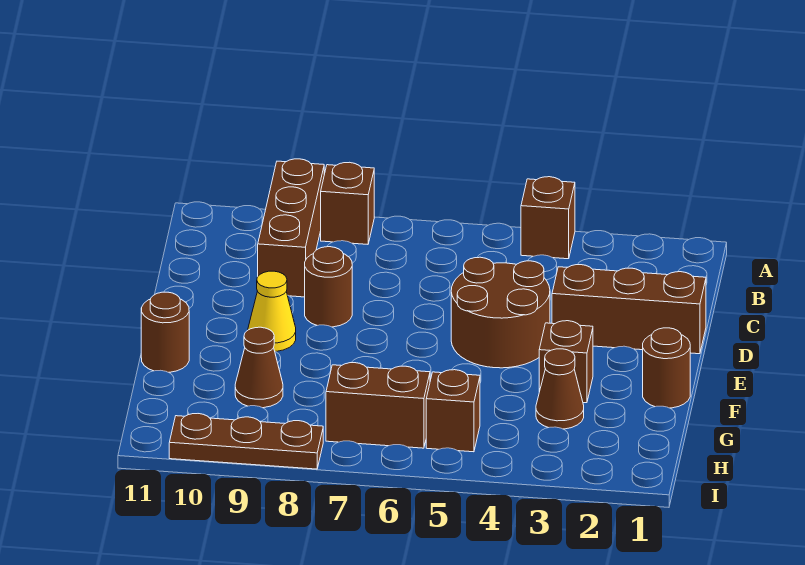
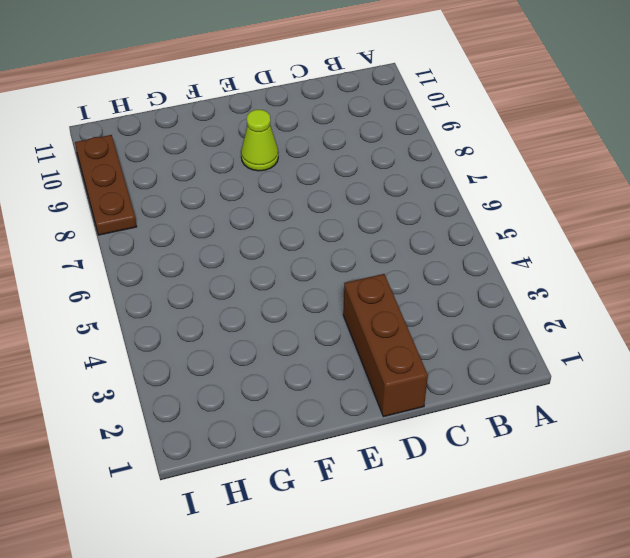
lime 1x1 cone [241,110,278,171] -> yellow 1x1 cone [248,271,296,352]
none -> brown 1x1 brick [521,177,575,259]
none -> brown 1x1 brick [321,162,374,244]
none -> brown 1x3 brick [258,159,324,297]

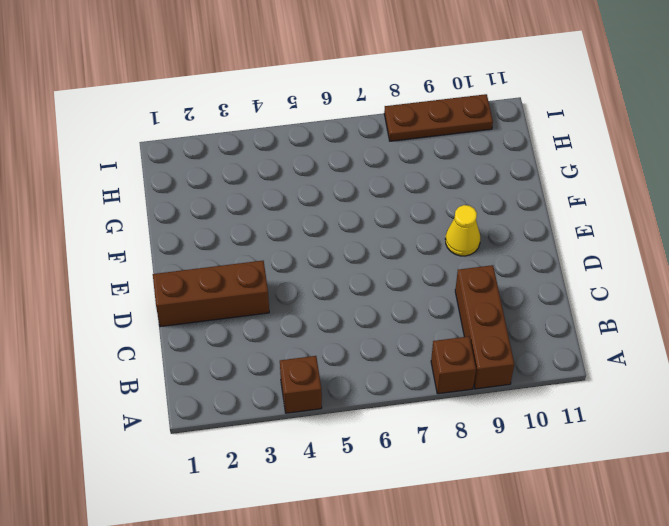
none -> brown 2x2 round brick [451,257,550,368]
none -> brown 1x1 round brick [305,247,352,327]
none -> brown 1x1 round brick [643,328,690,408]

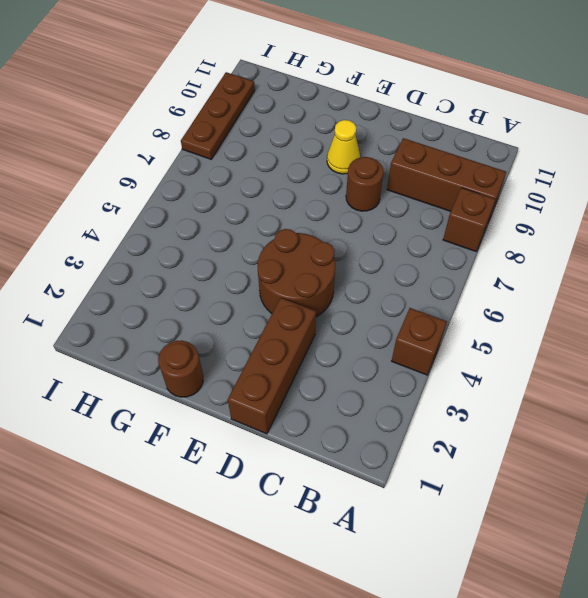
none -> brown 1x1 brick [539,321,593,403]
none -> brown 1x1 round brick [141,292,189,372]
none -> brown 1x1 cone [536,349,584,429]

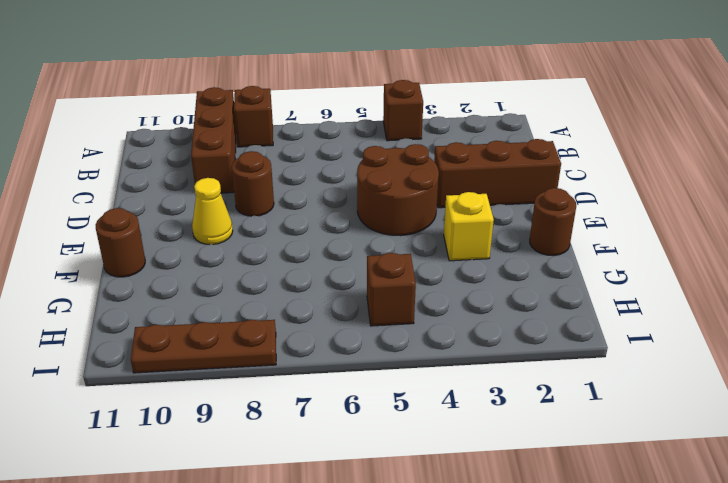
yellow 1x1 brick [444,192,494,261] -> brown 1x1 brick [539,321,593,403]
none -> brown 1x1 cone [536,349,584,429]
none -> brown 1x1 cone [235,327,283,408]
none -> brown 1x2 brick [326,363,430,448]

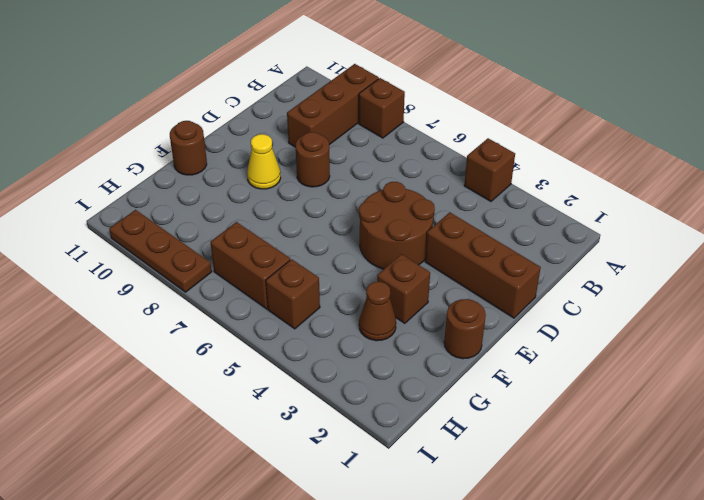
none -> brown 1x1 cone [235,327,283,408]

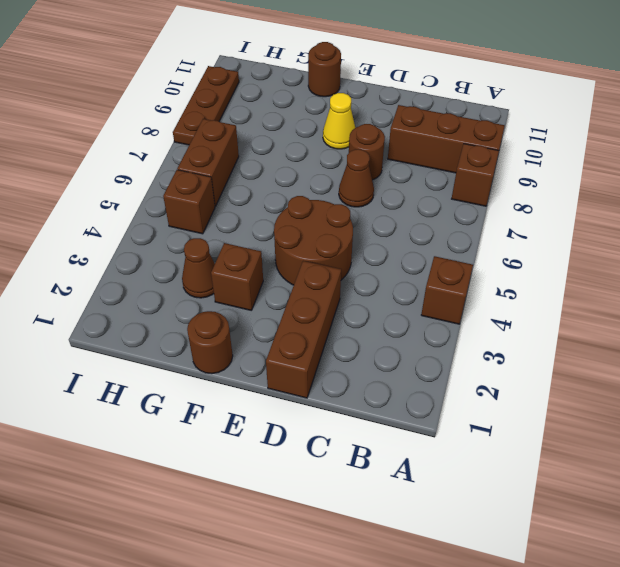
brown 1x1 cone [339,149,374,207] -> brown 1x1 cone moved to [235,327,283,408]

